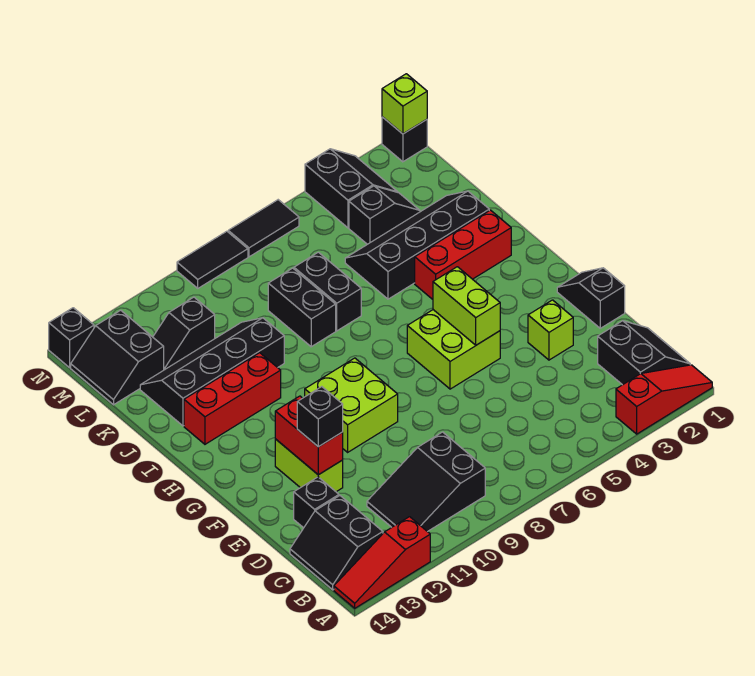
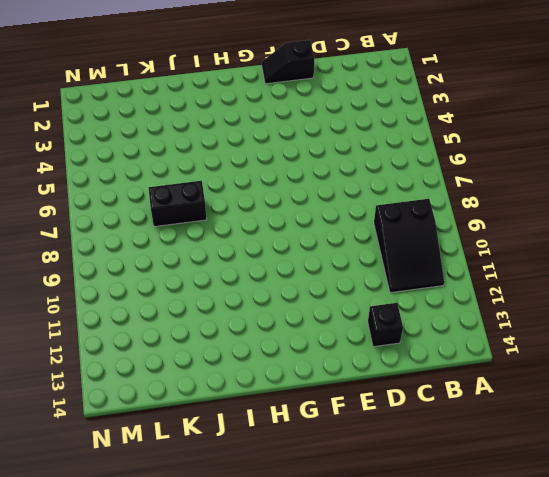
none -> red 1x3 slope [616,365,712,434]
none -> red 1x3 slope [334,517,430,608]
none -> black 2x2 slope [598,321,690,385]

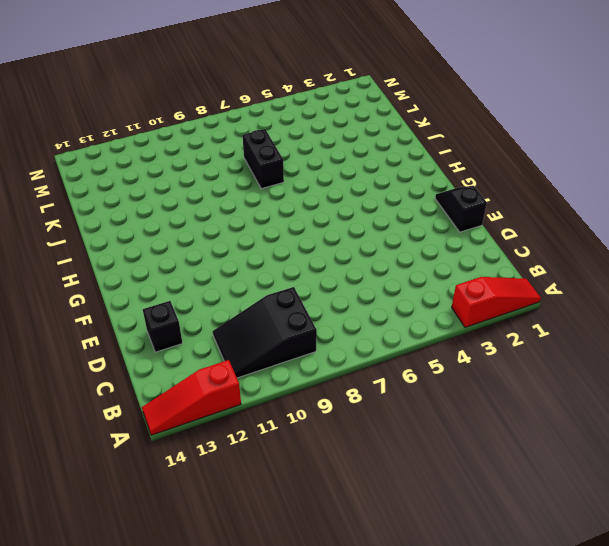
none -> black 2x2 slope [598,321,690,385]
none -> black 2x2 slope [290,496,383,590]
none -> lime 1x1 brick [528,300,573,360]

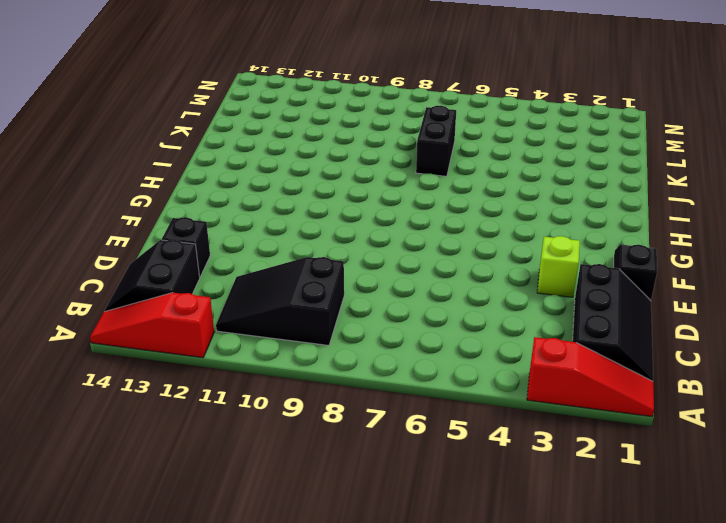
black 2x3 slope [573,264,653,381] -> black 2x2 slope [598,321,690,385]
none -> lime 1x2 brick [275,439,343,492]
none -> lime 2x2 brick [407,310,500,389]
none -> lime 2x2 brick [305,358,398,452]

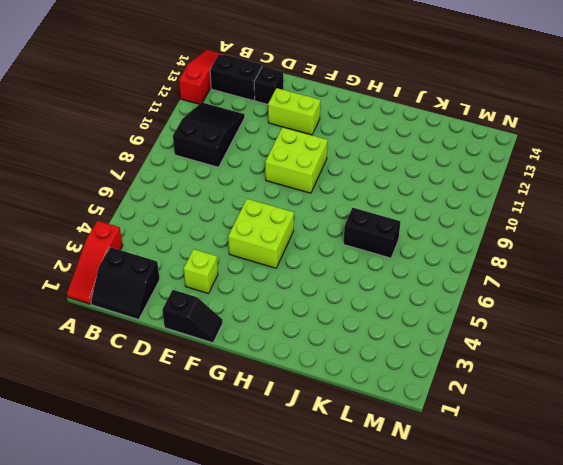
none -> red 1x3 brick [415,210,511,299]
none -> red 1x3 brick [184,353,281,444]
none -> black 2x4 slope [345,191,489,299]

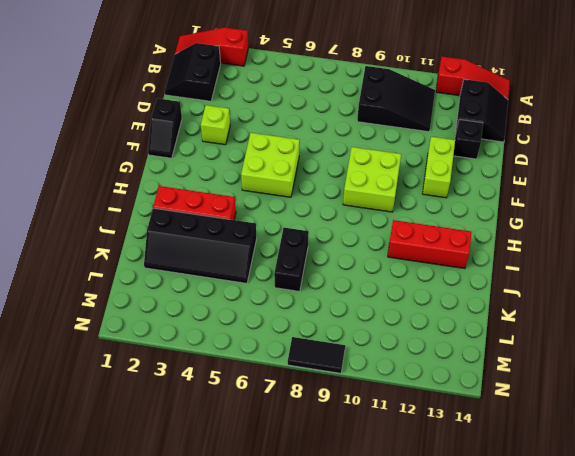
none -> black 1x2 brick [268,268,336,347]
none -> black 2x4 slope [140,318,284,426]
none -> black 1x2 slope [349,186,420,244]

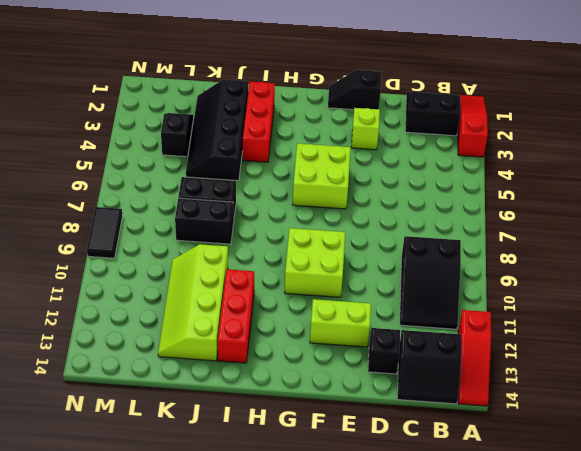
lime 2x4 slope [158,244,228,361] -> black 2x4 slope [140,318,284,426]
none -> black 1x2 slope [153,297,215,370]
none -> black 2x2 slope [71,310,164,405]
none -> black 2x2 slope [305,149,397,228]

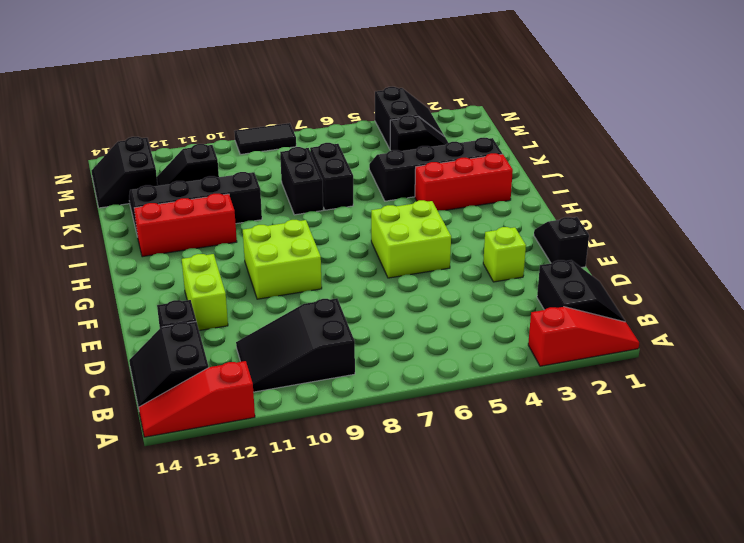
none -> black 1x1 brick [382,117,427,162]
none -> black 1x2 tile [228,200,299,257]
none -> black 1x1 brick [49,308,94,368]

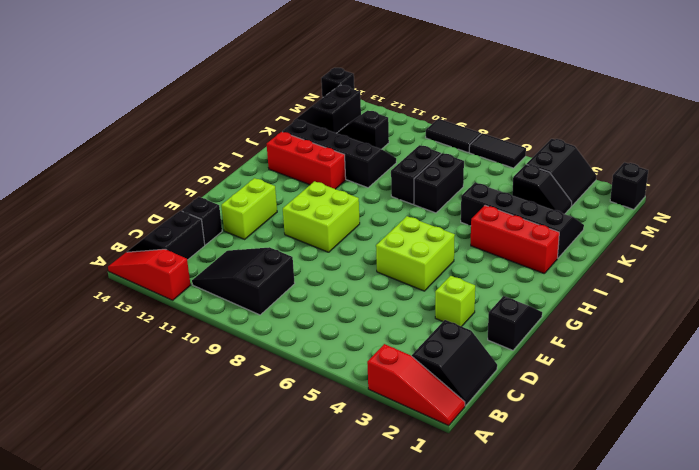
none -> red 1x2 brick [275,396,343,475]
none -> lime 1x2 brick [433,267,500,345]
none -> lime 1x1 brick [382,74,427,134]

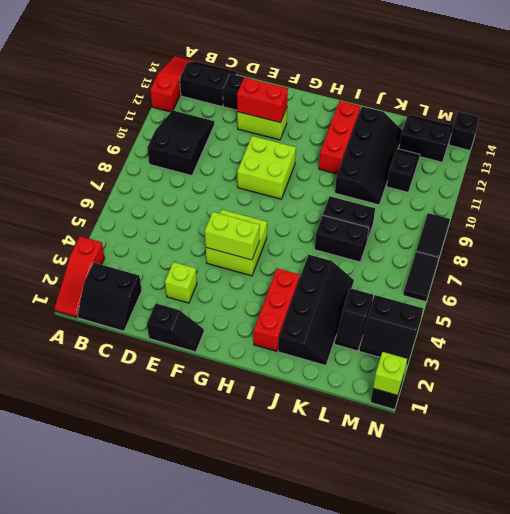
none -> black 1x1 brick [297,387,343,447]

